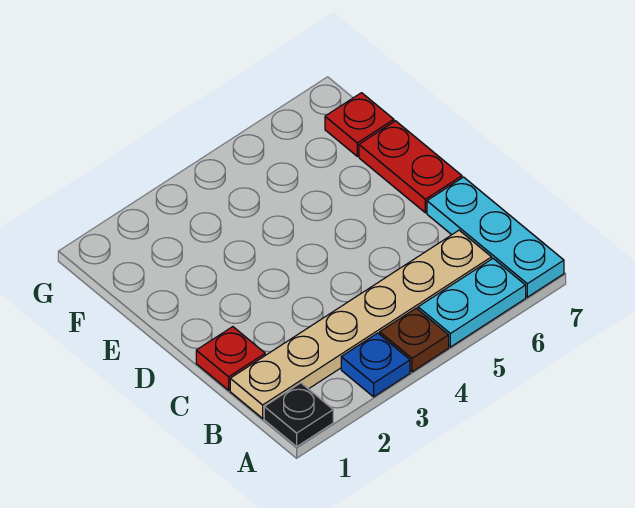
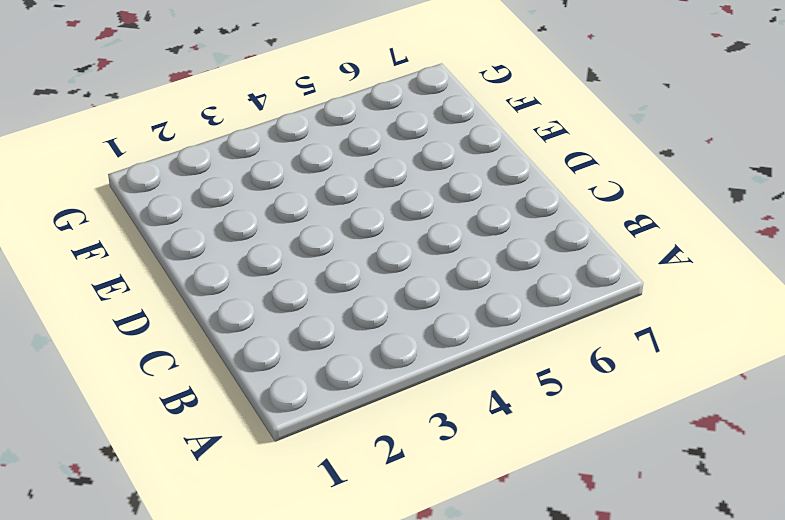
none -> black 1x1 plate [264,383,333,446]
none -> blue 1x1 plate [341,333,410,397]

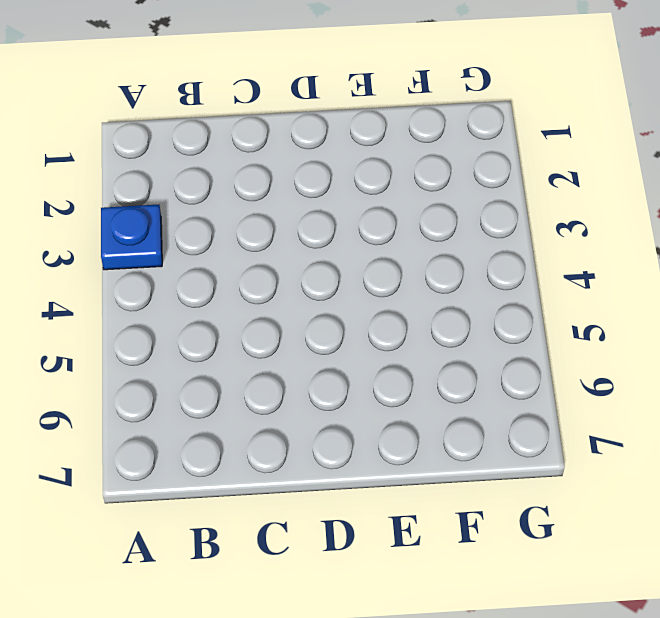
none -> black 1x1 plate [264,383,333,446]
none -> brown 1x1 plate [380,308,449,372]

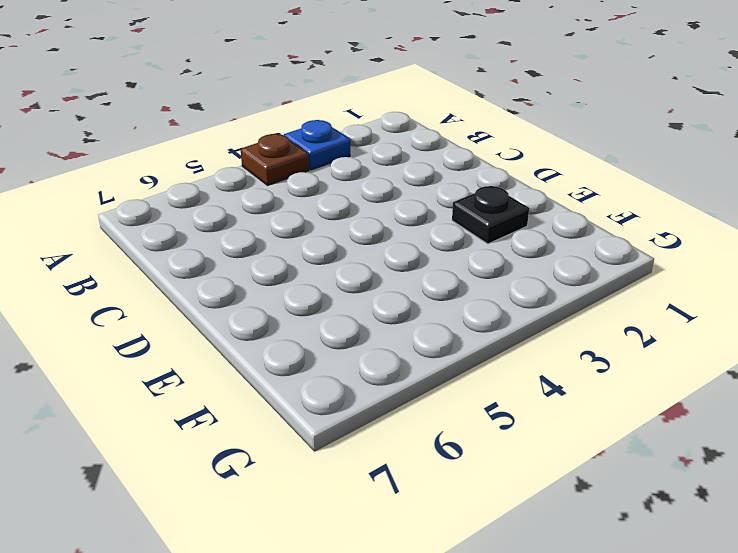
black 1x1 plate [452,186,529,244] -> black 1x1 plate moved to [264,383,333,446]
none -> cyan 1x2 plate [418,259,526,347]
none -> cyan 1x3 plate [427,177,564,297]

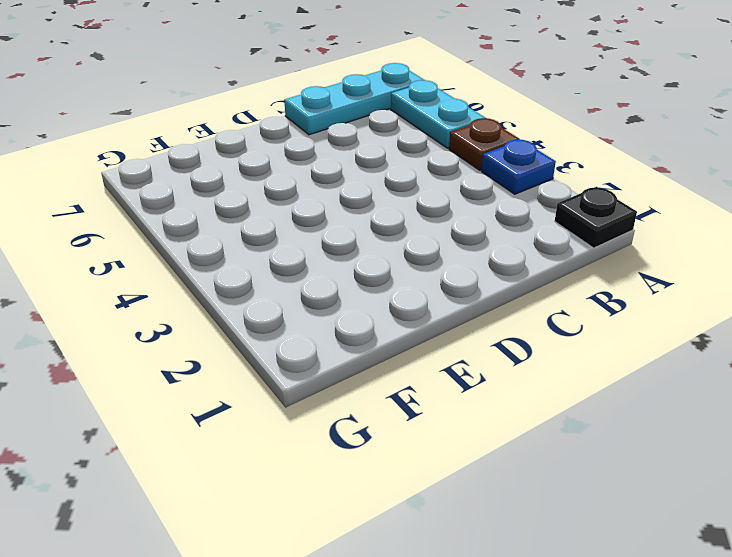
none -> tan 1x6 plate [230,230,492,418]
none -> red 1x1 plate [196,327,265,390]

